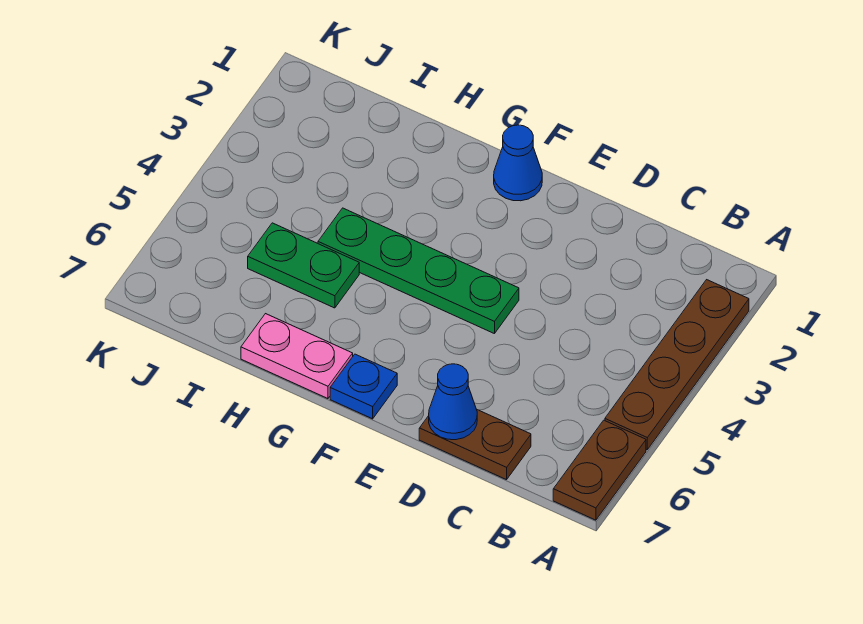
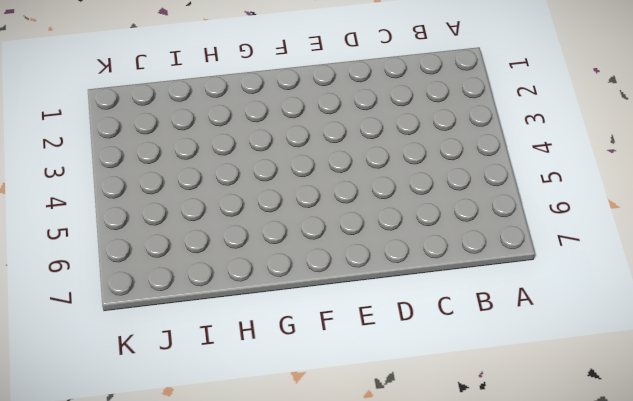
none -> brown 1x4 plate [605,280,749,450]
none -> brown 1x2 plate [553,420,646,520]

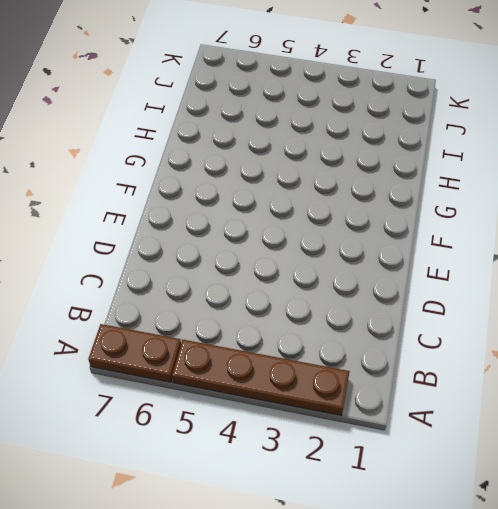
none -> brown 1x2 plate [419,410,531,480]
none -> green 1x4 plate [318,208,519,334]

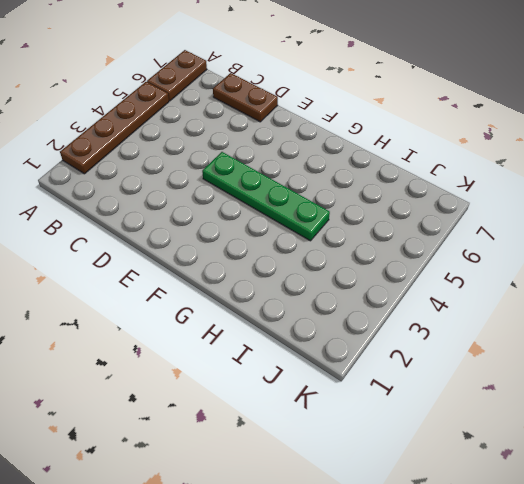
none -> blue 1x1 cone [494,125,542,201]
none -> blue 1x1 plate [330,354,397,419]

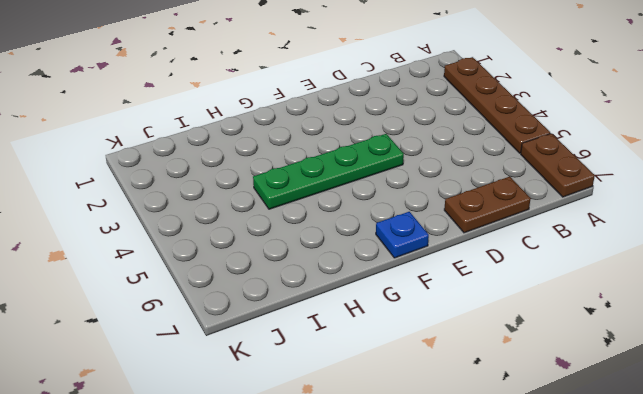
none -> blue 1x1 cone [494,125,542,201]
none -> pink 1x2 plate [241,314,353,399]

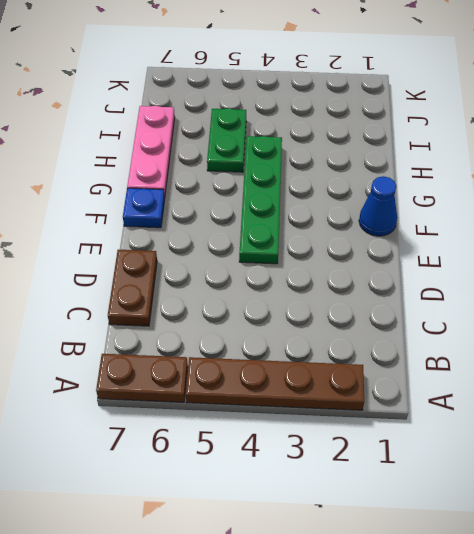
pink 1x3 plate [127,106,175,197] -> pink 1x2 plate [241,314,353,399]
none -> blue 1x1 cone [429,364,477,440]

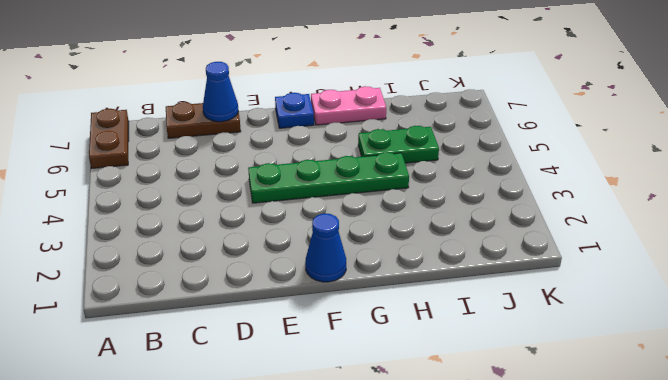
none -> brown 1x4 plate [605,280,749,450]

